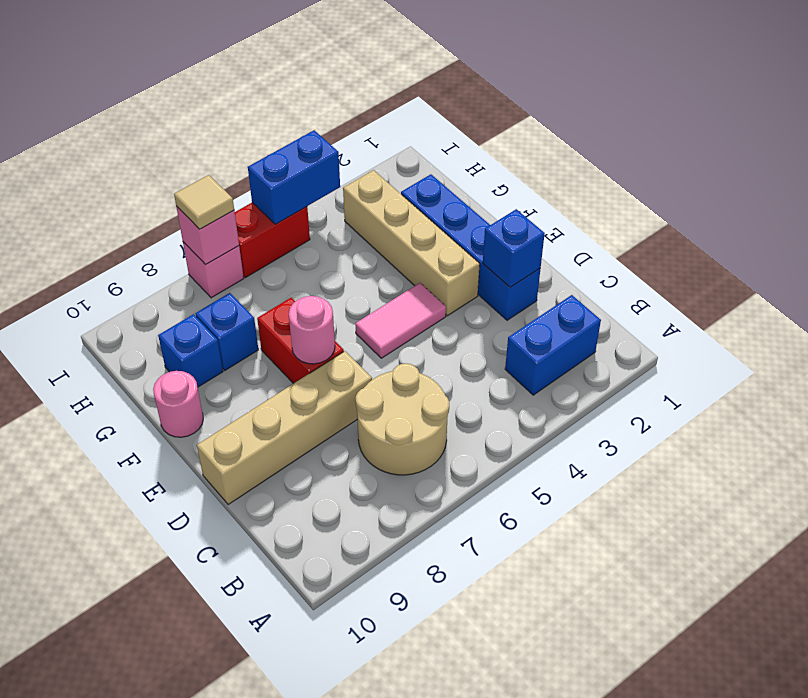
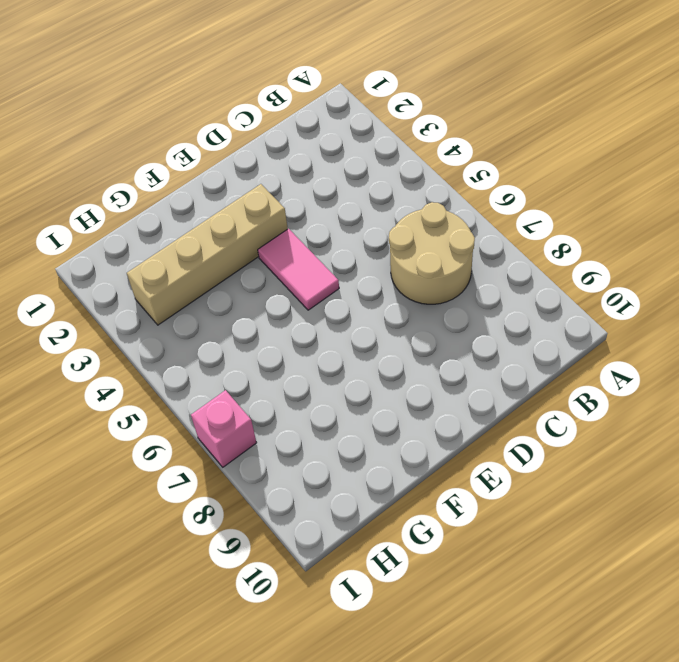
none -> blue 1x2 brick [505,295,601,395]
none -> blue 1x4 brick [401,174,541,320]
none -> tan 1x4 brick [197,351,372,505]

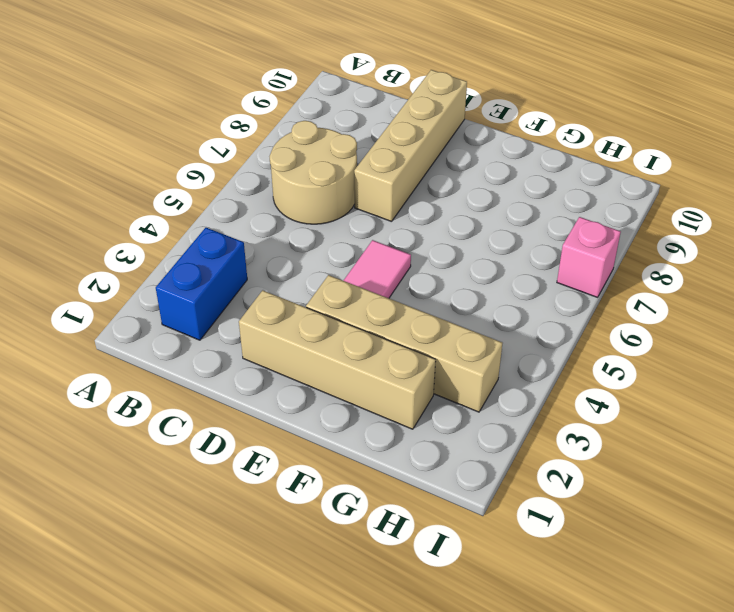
tan 1x4 brick [239,290,436,429] -> blue 1x4 brick [401,174,541,320]
none -> red 1x2 brick [257,298,344,384]
none -> pink 1x1 round brick [153,371,203,437]
none -> blue 1x1 brick [195,293,258,370]

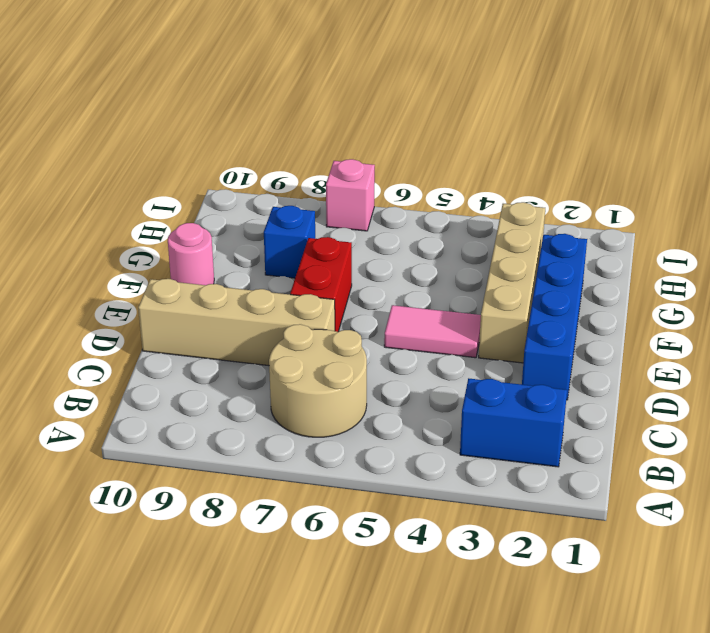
none -> blue 1x1 brick [158,314,223,387]
none -> red 1x2 brick [235,203,310,278]
none -> blue 1x1 brick [483,209,545,287]

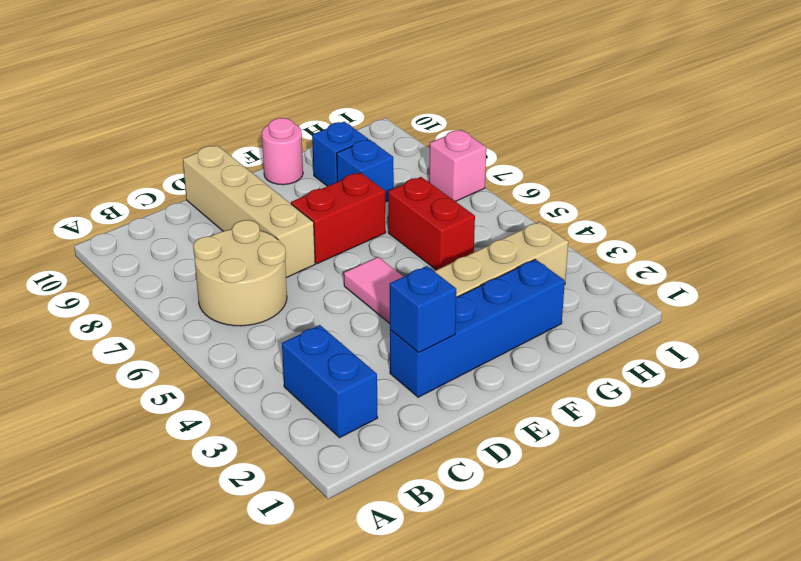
red 1x2 brick [388,177,475,270] -> red 1x2 brick moved to [235,203,310,278]
none -> pink 1x1 round brick [289,296,335,364]
none -> blue 1x2 brick [248,130,340,224]
none -> pink 1x1 brick [176,206,239,265]

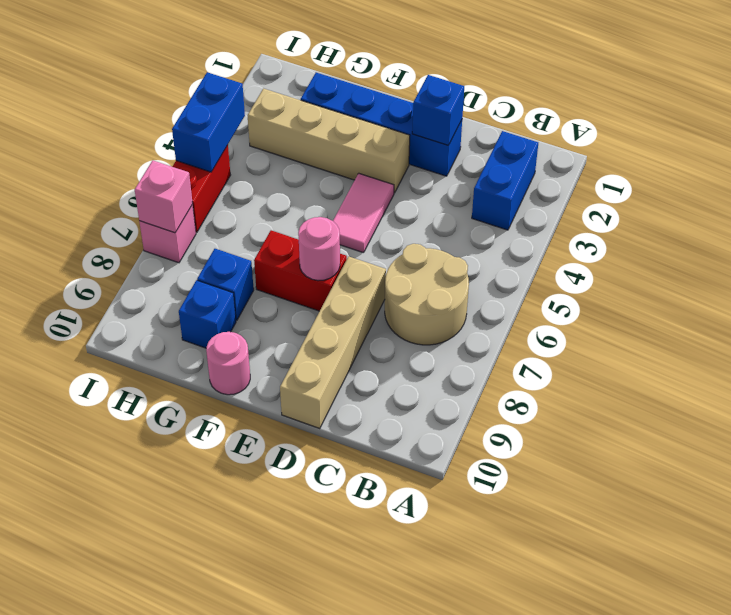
none -> tan 1x1 tile [174,175,234,229]

